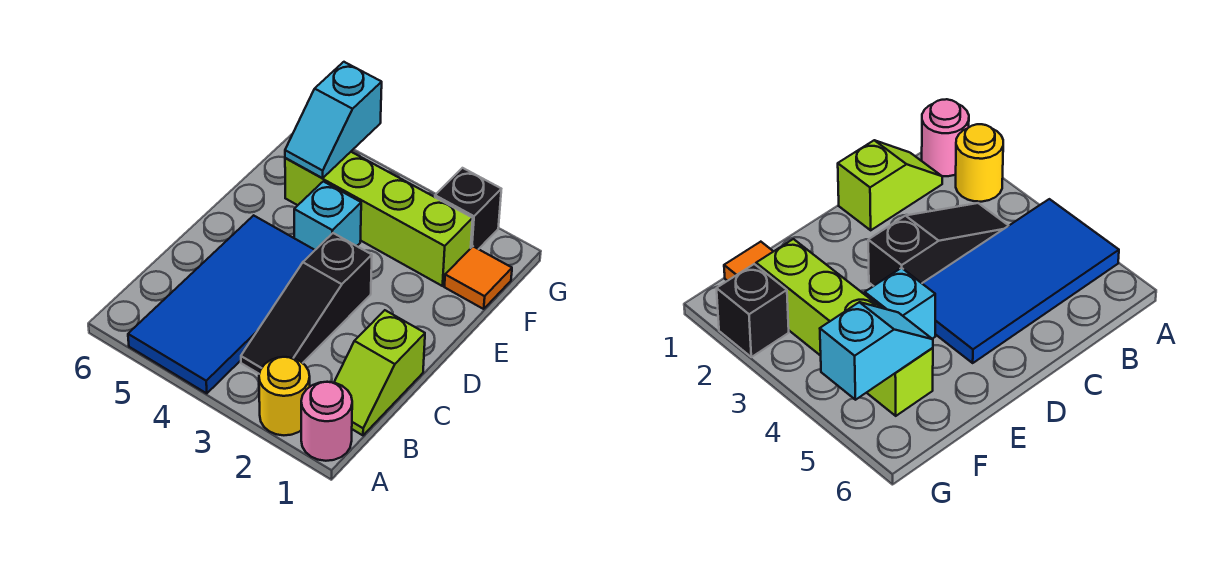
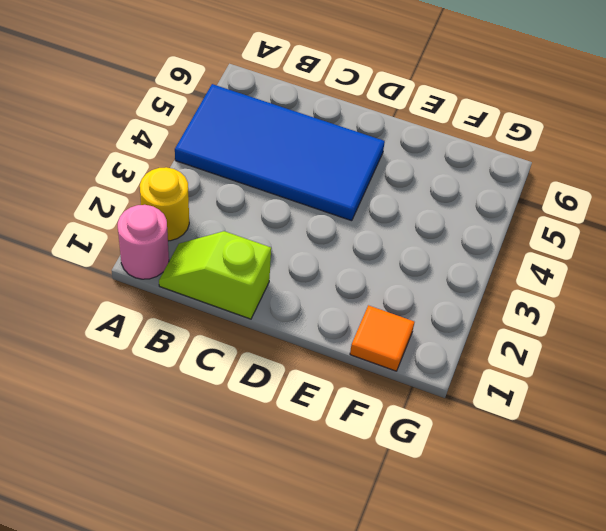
none -> black 1x3 slope [241,233,372,374]
none -> cyan 1x1 brick [294,181,361,250]

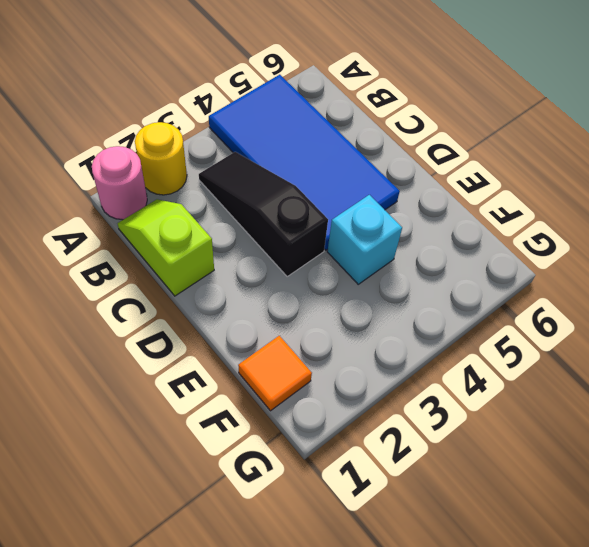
none -> lime 1x4 brick [285,152,473,286]
none -> black 1x1 brick [435,168,501,249]

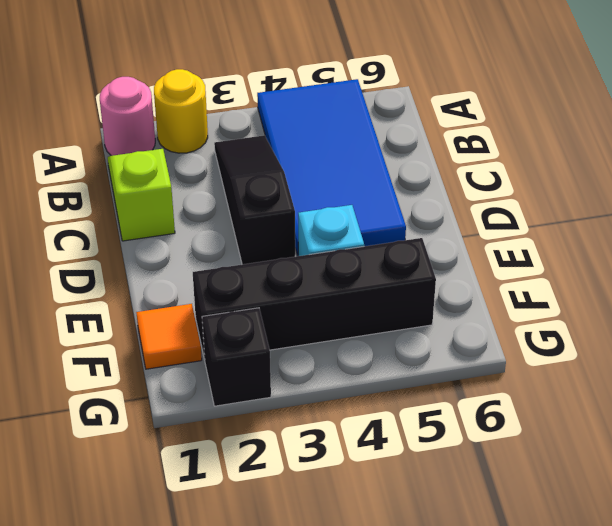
black 1x4 brick [193,238,436,360] -> lime 1x4 brick [285,152,473,286]
none -> cyan 1x2 slope [285,62,382,178]

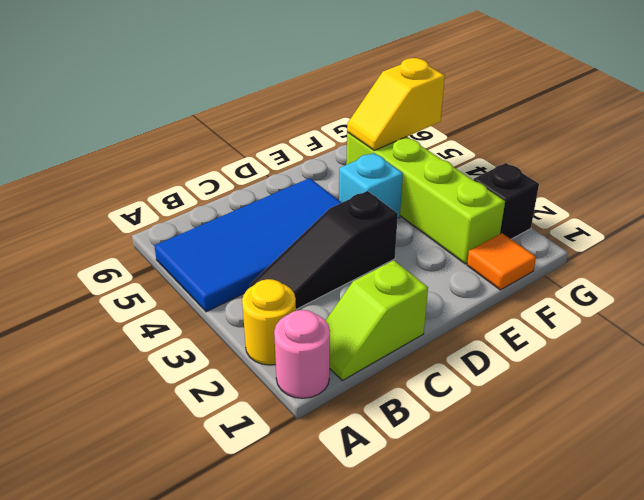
yellow 1x2 slope [347,58,445,150] -> cyan 1x2 slope [285,62,382,178]

